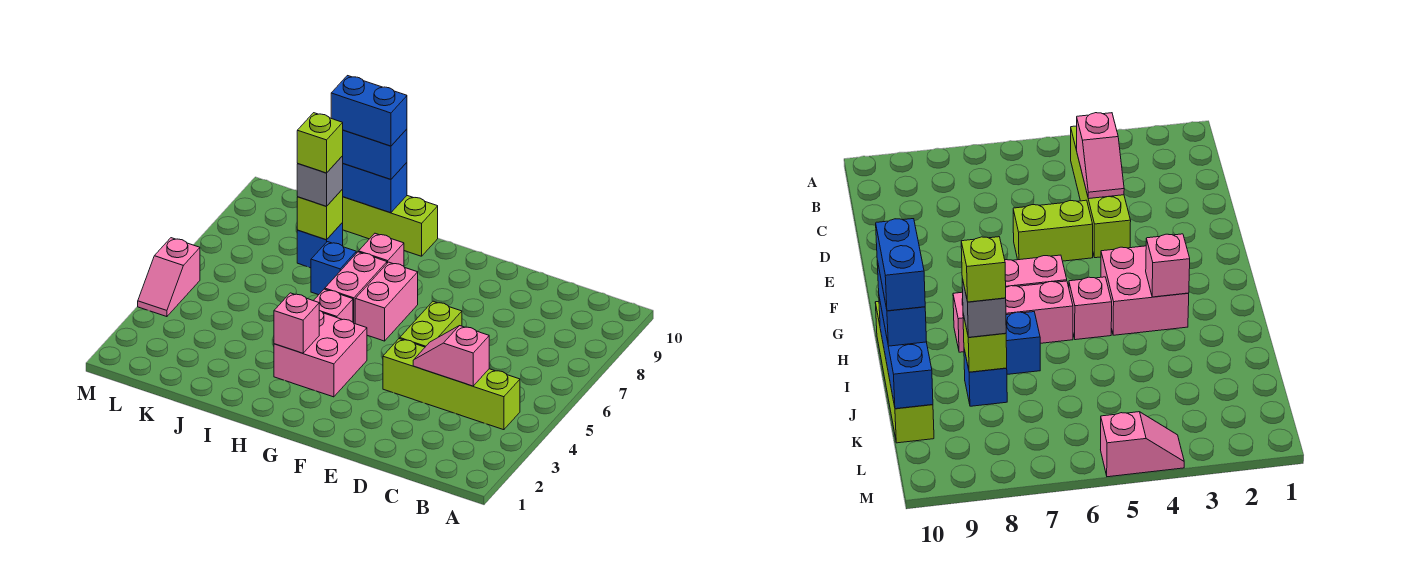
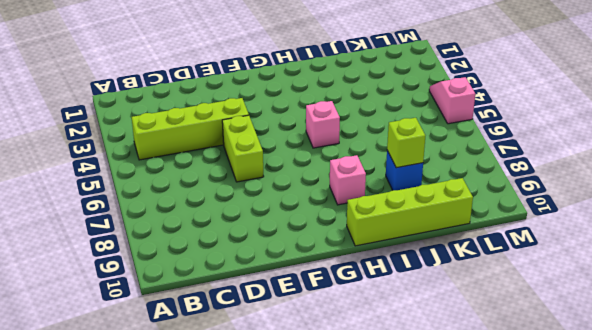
none -> pink 2x2 brick [274,310,367,397]
none -> pink 1x2 brick [355,262,418,341]
none -> pink 1x2 brick [325,252,387,324]

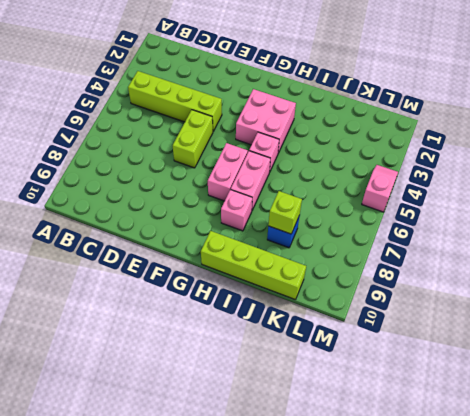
none -> blue 1x1 brick [311,242,356,295]
none -> pink 1x2 slope [413,326,489,386]
none -> pink 1x1 brick [274,293,319,353]

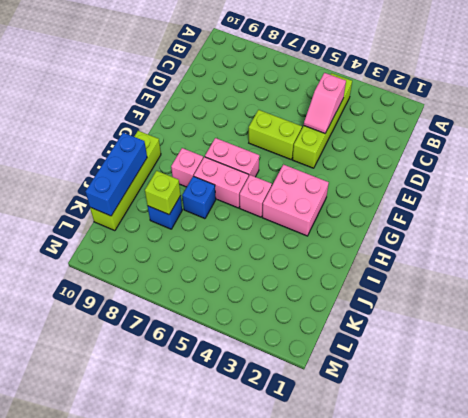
none -> pink 1x2 slope [138,238,200,317]
none -> pink 1x1 brick [274,293,319,353]
none -> blue 1x2 brick [343,129,407,179]

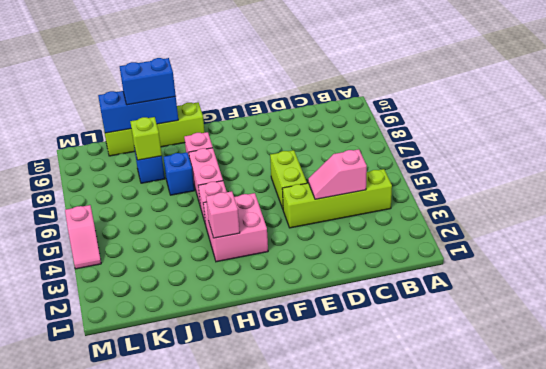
none -> pink 1x2 brick [355,262,418,341]
none -> grey 1x1 brick [297,156,343,206]
none -> blue 1x2 brick [331,76,407,146]

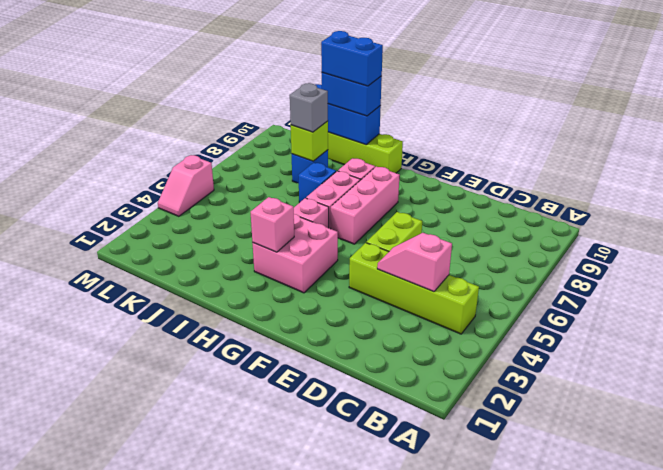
pink 1x3 brick [331,167,400,244] -> pink 1x2 brick [355,262,418,341]
none -> lime 1x1 brick [297,113,343,173]

